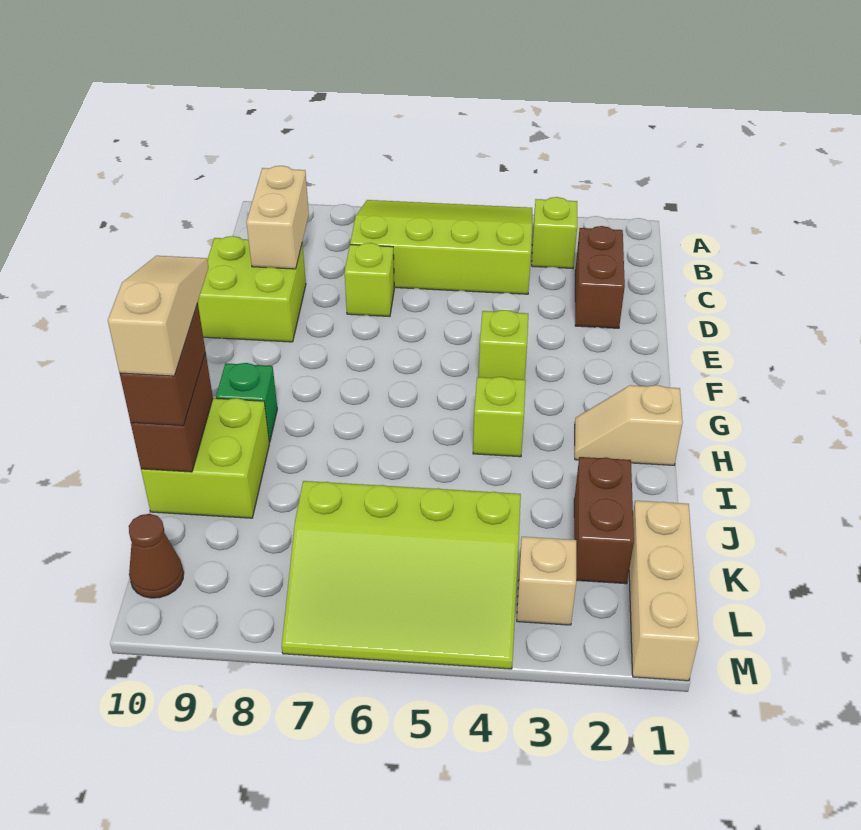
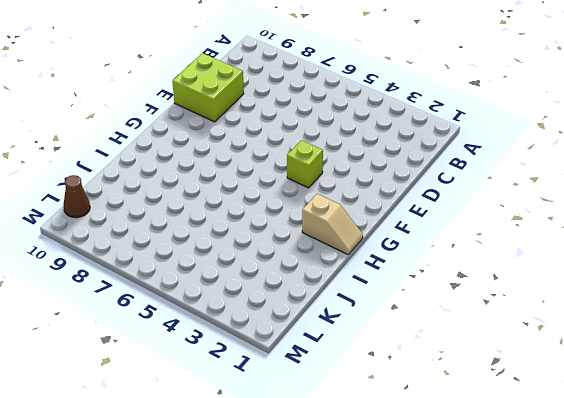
tan 1x2 slope [302,194,363,254] -> tan 1x2 slope turned to [575,385,683,465]
none -> lime 3x4 slope [350,200,532,294]
none -> lime 1x1 brick [532,197,577,268]
none -> brown 1x2 brick [575,226,625,328]

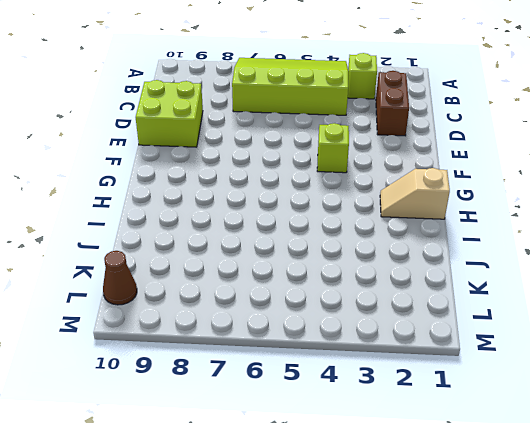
none -> lime 1x1 brick [345,243,394,317]
none -> lime 1x1 brick [473,377,526,457]
none -> green 1x1 brick [216,363,277,442]

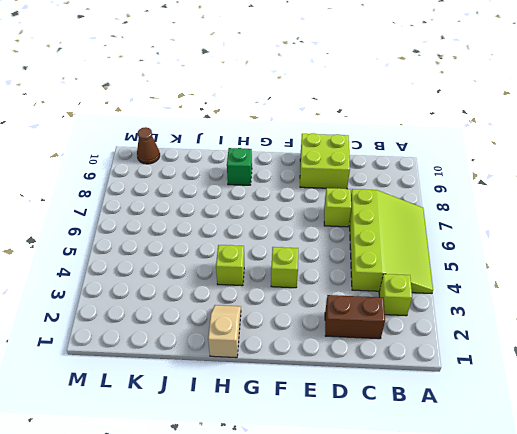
none -> lime 2x2 brick [141,398,269,518]
none -> brown 1x2 brick [574,457,634,584]
none -> tan 1x3 brick [629,501,699,681]

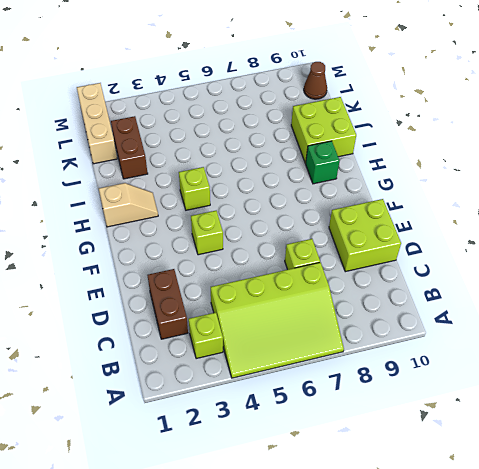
none -> lime 3x4 slope [282,481,521,669]
none -> tan 1x1 brick [517,537,576,625]
none -> tan 1x2 brick [246,166,309,269]

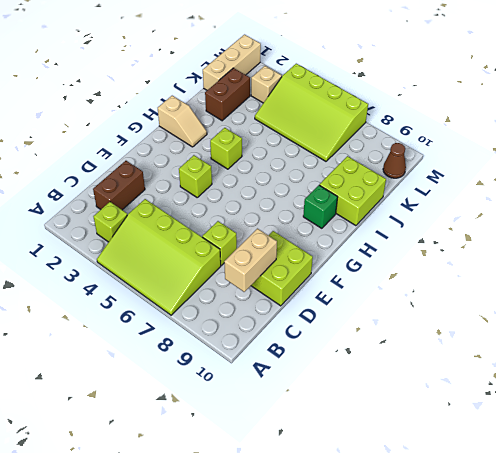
lime 3x4 slope [255,64,368,161] -> lime 3x4 slope turned to [282,481,521,669]
none -> brown 1x2 brick [131,353,213,472]
none -> brown 1x2 brick [120,303,206,426]
none -> tan 1x3 slope [108,256,209,376]

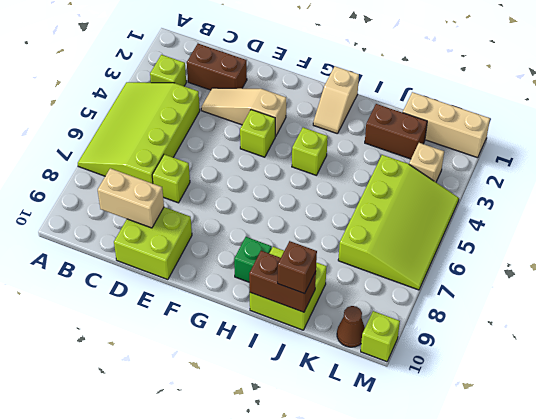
tan 1x3 slope [201,88,286,136] -> tan 1x3 slope moved to [108,256,209,376]
brown 1x1 brick [278,241,317,294] -> brown 1x2 brick [120,303,206,426]
lime 1x1 brick [361,311,400,362] -> none

